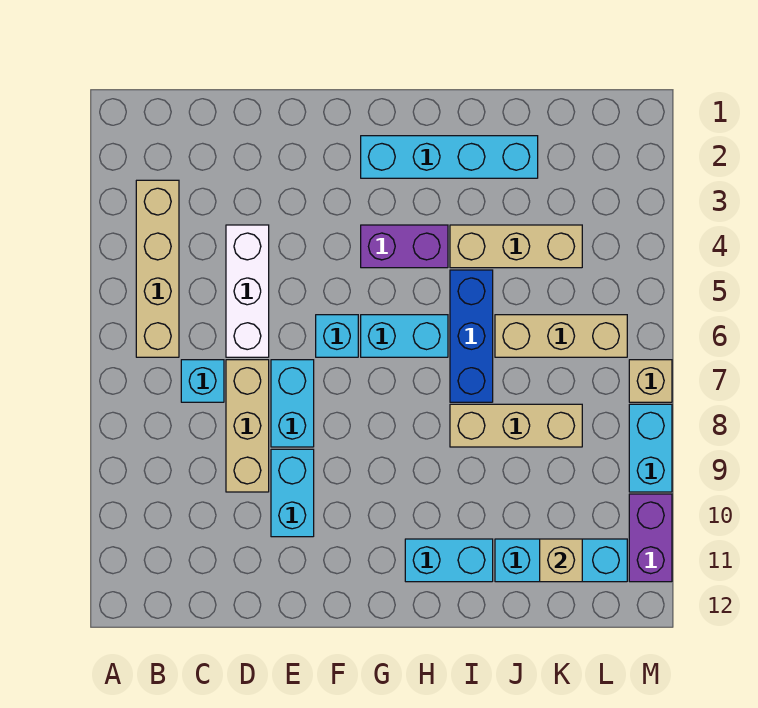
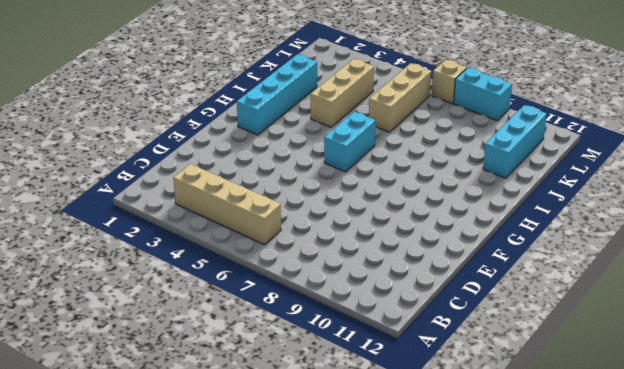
none -> cyan 1x1 brick [181,360,224,402]
none -> white 1x3 brick [226,225,269,357]
none -> tan 1x3 brick [226,360,269,492]

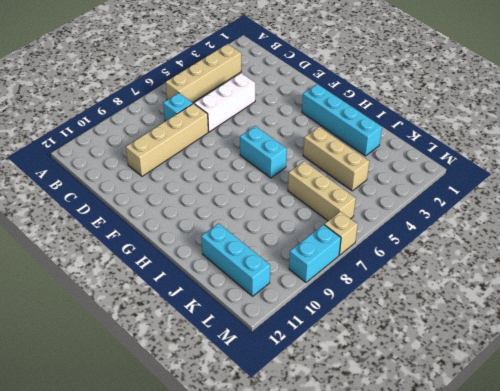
tan 1x4 brick [126,104,208,176] -> tan 1x3 brick [226,360,269,492]
none -> cyan 1x2 brick [271,360,314,447]
none -> cyan 1x2 brick [271,449,314,537]
none -> cyan 1x1 brick [316,315,358,357]

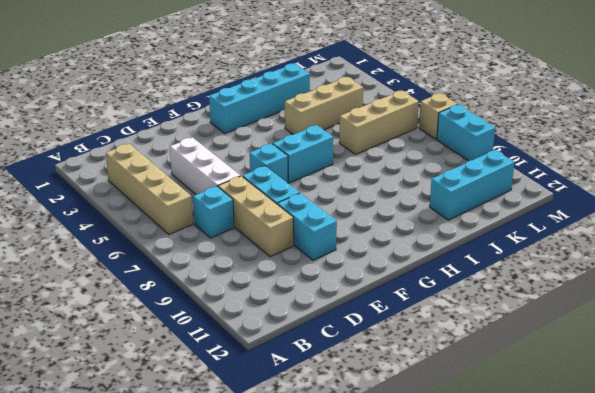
none -> purple 1x2 brick [361,225,448,268]
none -> cyan 1x2 brick [405,539,493,582]
none -> blue 1x3 brick [450,270,493,402]

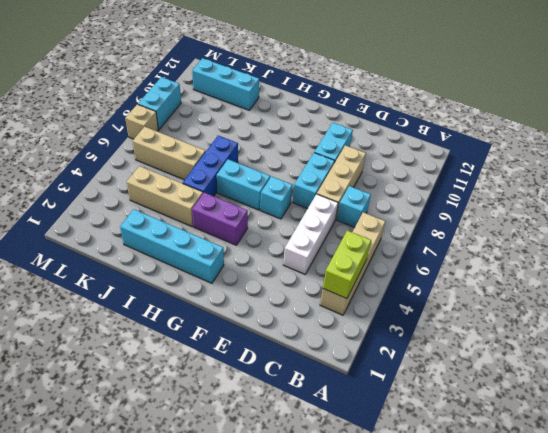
lime 1x2 brick [323,231,371,299] -> none
none -> cyan 1x2 brick [405,539,493,582]
none -> tan 1x3 brick [450,404,582,447]
none -> purple 1x2 brick [629,494,672,582]

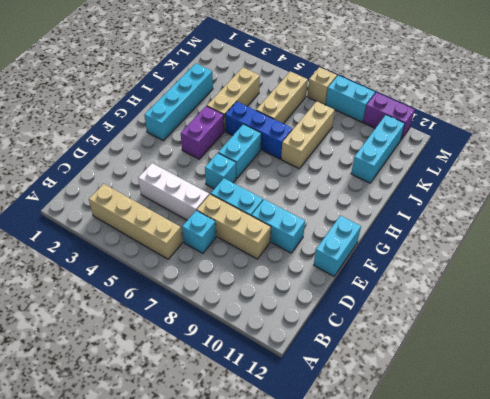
cyan 1x2 brick [314,216,361,276] -> cyan 1x2 brick moved to [405,539,493,582]
none -> tan 1x1 brick [540,539,582,582]

